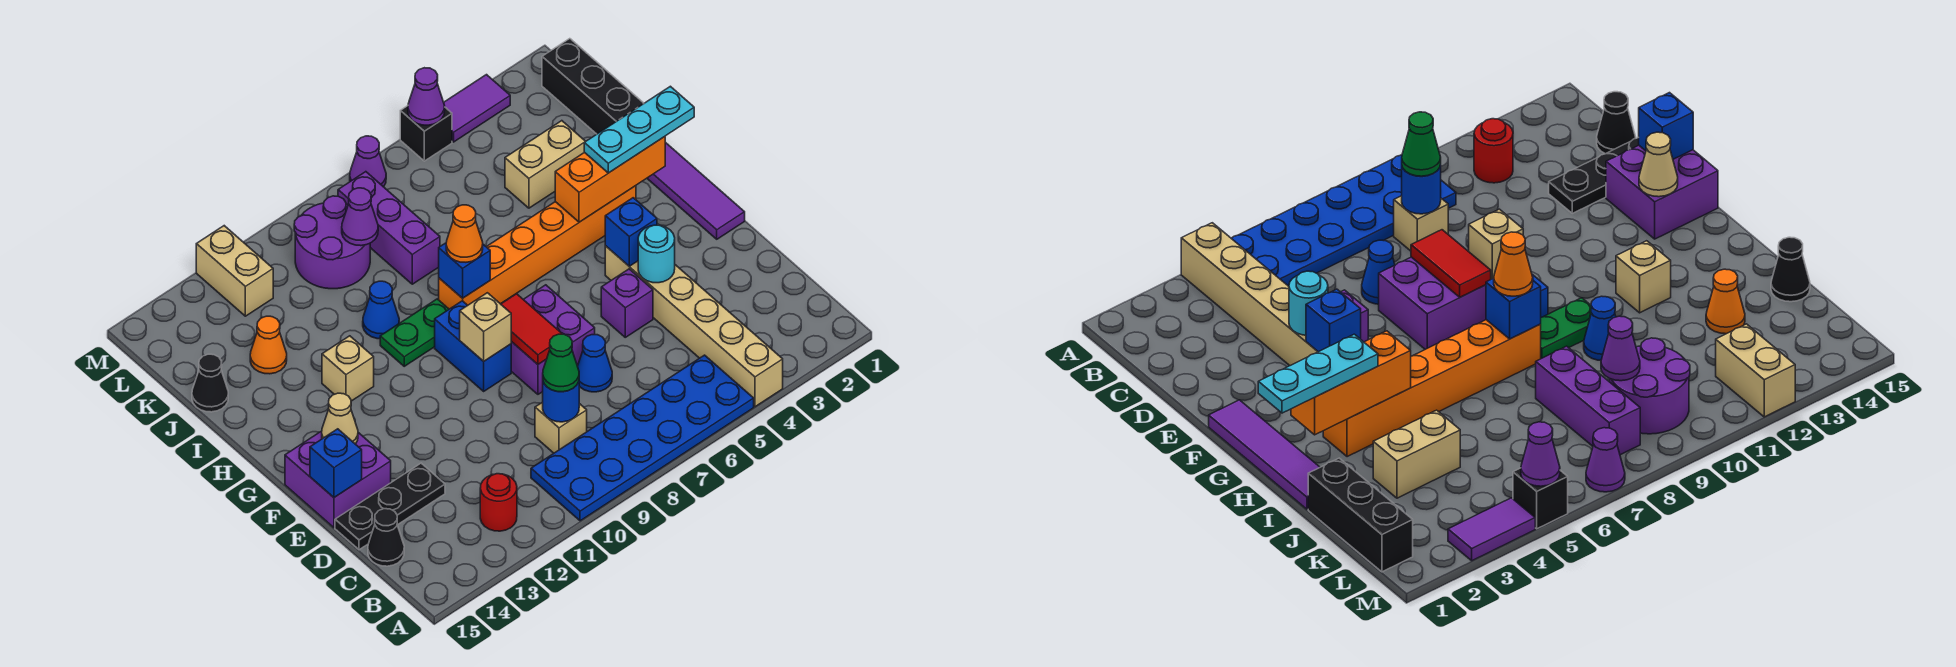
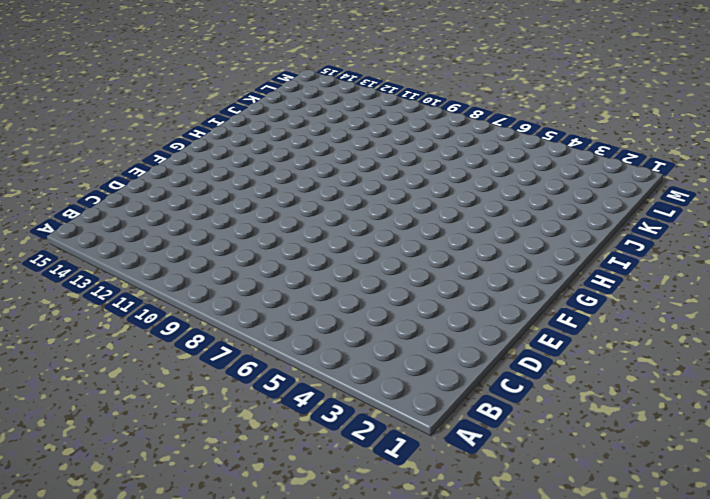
none -> tan 1x6 brick [605,246,783,407]
none -> blue 2x6 plate [531,355,754,521]
none -> red 1x1 round brick [480,474,517,531]
none -> tan 1x1 brick [535,402,587,453]

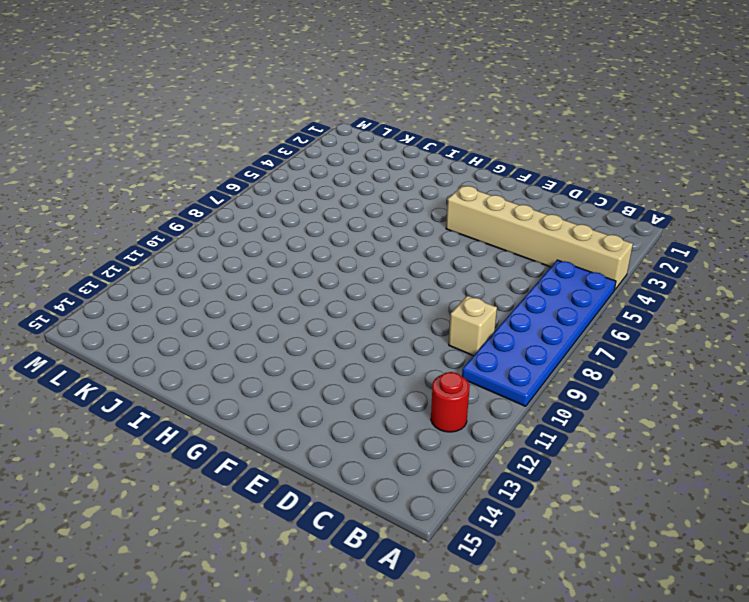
none -> black 1x1 cone [368,509,404,566]
none -> blue 1x1 cone [577,335,612,392]
none -> black 1x3 plate [335,463,445,550]
none -> purple 1x1 brick [601,269,653,337]

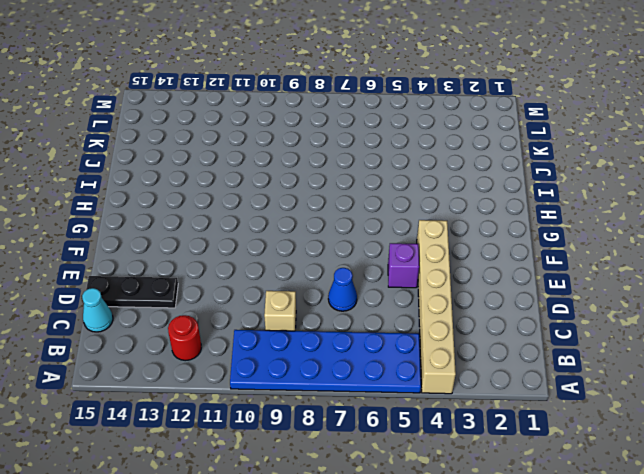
cyan 1x1 cone [82,288,113,332] -> black 1x1 cone [368,509,404,566]
none -> purple 2x2 brick [511,285,595,394]
none -> purple 2x2 brick [285,431,391,528]
none -> purple 1x4 tile [647,142,745,239]
none -> blue 1x2 brick [435,301,511,391]

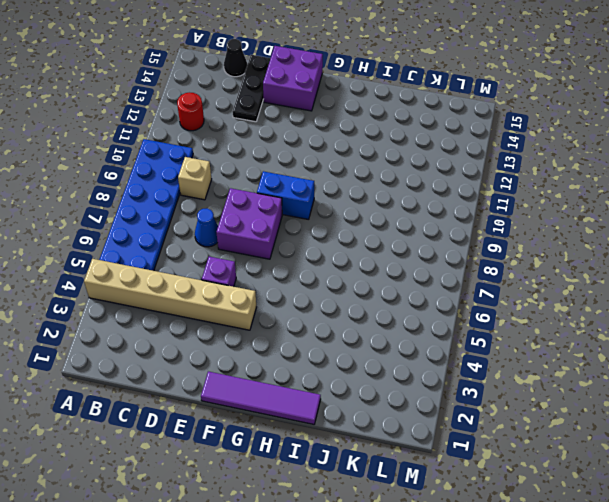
none -> orange 1x6 brick [439,186,636,309]
none -> green 1x2 plate [380,299,449,366]
none -> tan 1x1 brick [322,336,374,401]
none -> blue 1x1 cone [363,281,399,339]

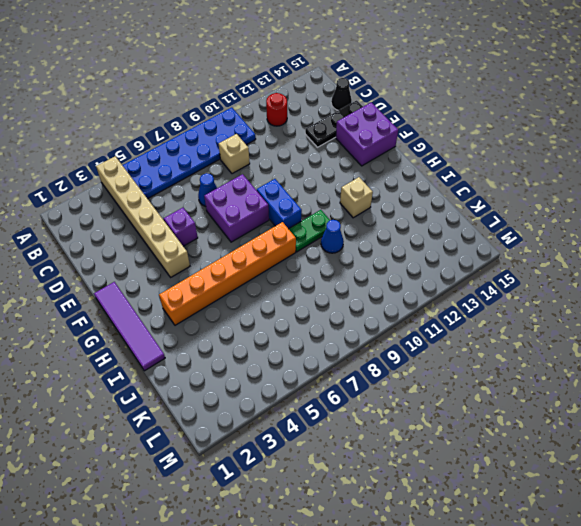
none -> black 1x3 brick [542,39,644,134]
none -> tan 1x2 brick [505,121,586,208]
none -> purple 1x3 brick [338,172,440,284]
none -> orange 1x1 cone [250,316,287,374]

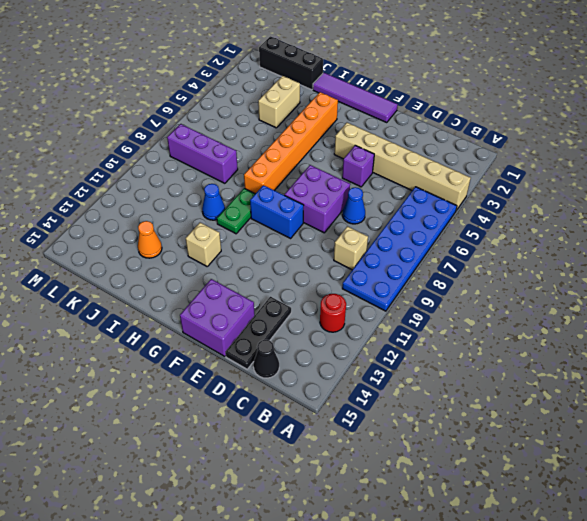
none -> black 1x1 cone [192,354,228,412]
none -> purple 2x2 round brick [294,196,370,289]
none -> tan 1x2 brick [196,226,273,316]
none -> purple 1x2 tile [444,75,510,142]

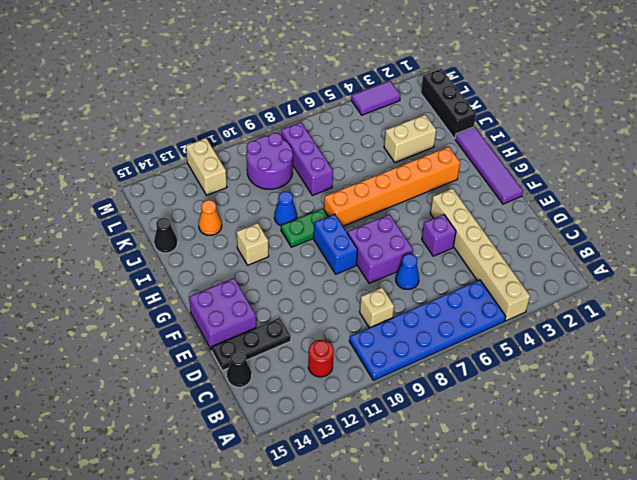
none -> black 1x1 brick [400,106,452,161]
none -> purple 1x1 cone [350,136,386,187]
none -> blue 1x1 round brick [543,382,579,422]
none -> cyan 1x1 round brick [638,225,675,283]

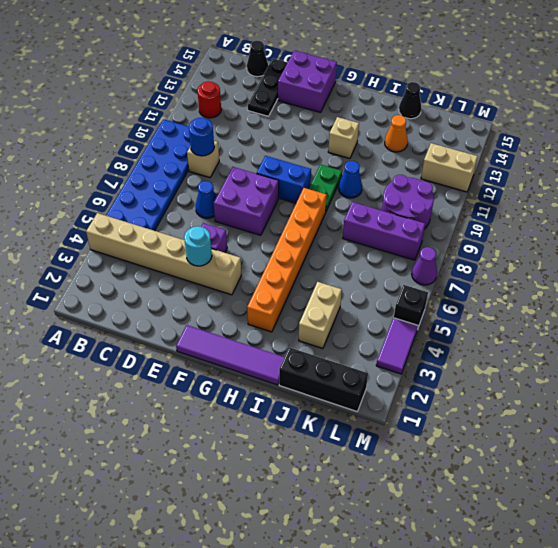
none -> red 1x2 tile [501,294,562,364]
none -> blue 1x1 brick [310,429,362,497]
none -> blue 1x1 brick [605,198,657,266]
none -> tan 1x1 brick [460,293,511,361]

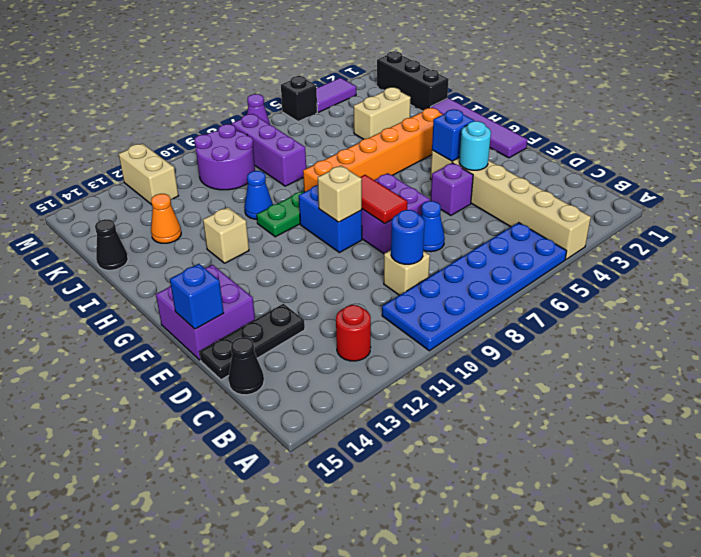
none -> tan 1x1 cone [322,393,358,444]
none -> orange 1x3 brick [555,137,665,222]
none -> blue 1x1 brick [439,243,490,298]
none -> purple 1x1 cone [342,188,378,246]

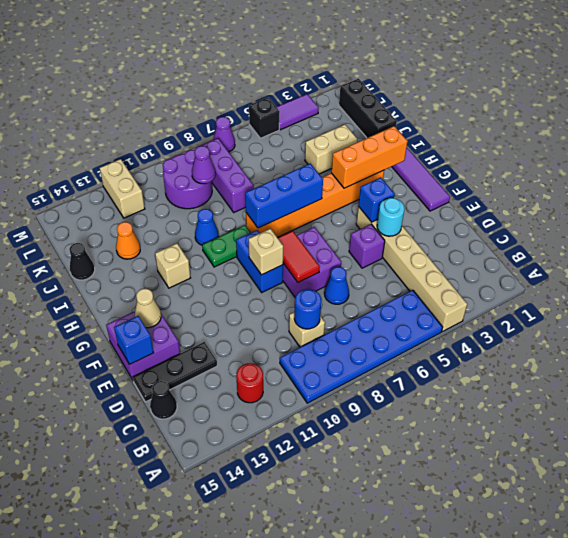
blue 1x3 brick [245,164,323,228] -> blue 1x1 brick [439,243,490,298]
none -> purple 1x1 cone [408,68,445,125]
none -> green 1x1 cone [543,334,579,392]
none -> cyan 1x3 plate [584,86,694,173]
none -> orange 1x1 cone [446,205,483,262]

